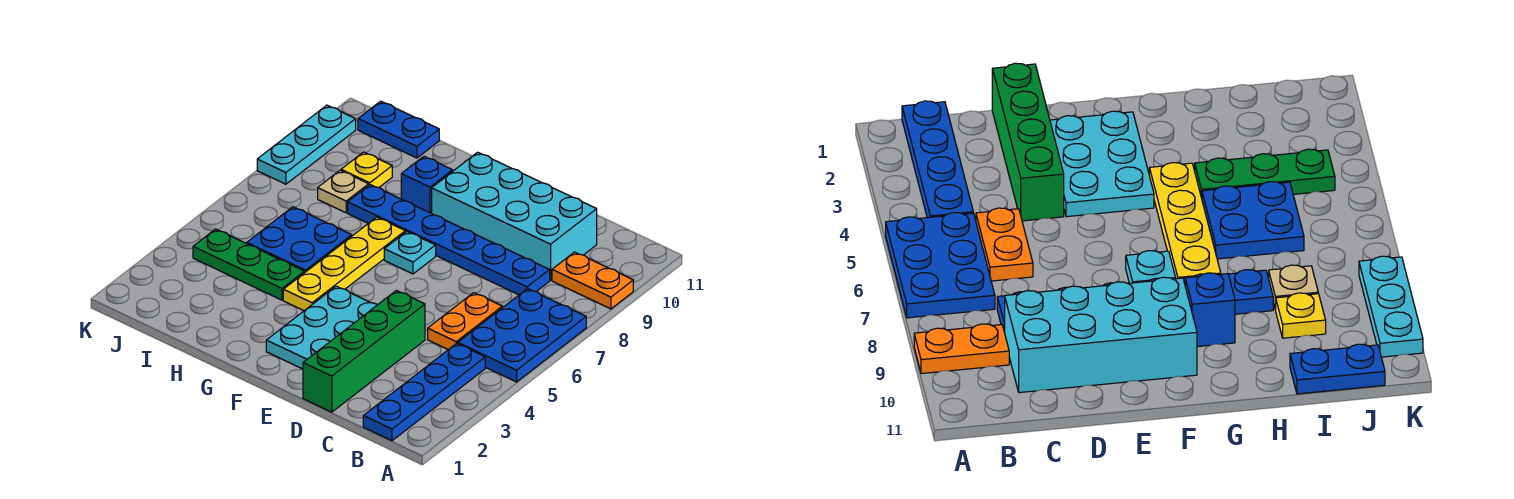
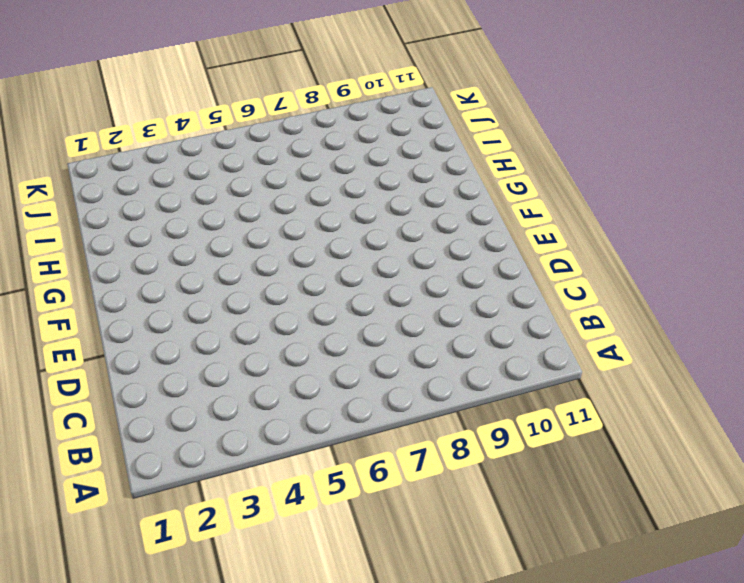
none -> blue 2x3 plate [458,289,586,382]
none -> orange 1x2 plate [552,252,633,309]
none -> blue 1x4 plate [363,343,485,441]

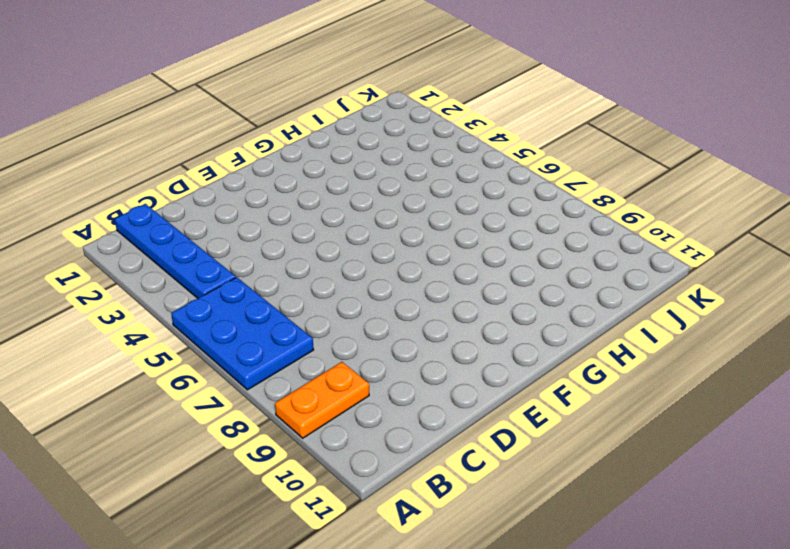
none -> orange 1x2 plate [428,293,502,350]
none -> blue 1x6 plate [348,185,550,295]
none -> cyan 2x4 brick [432,152,597,280]

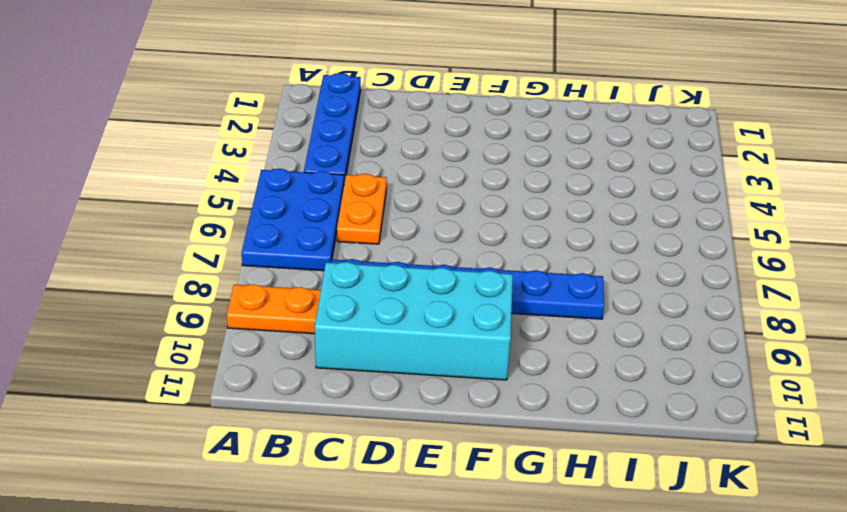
none -> green 1x4 brick [303,291,425,412]
none -> cyan 2x3 plate [266,286,377,369]
none -> cyan 1x1 plate [384,232,436,274]

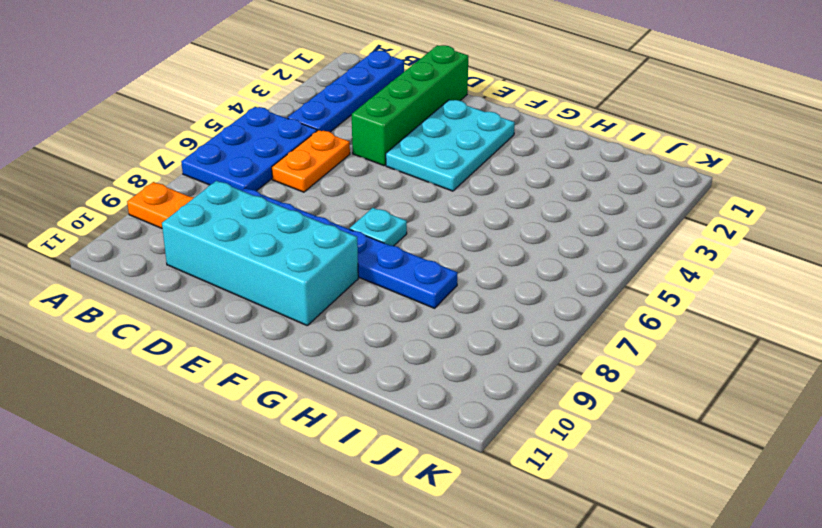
none -> yellow 1x4 plate [283,217,405,311]
none -> blue 1x1 brick [401,156,453,213]
none -> green 1x3 plate [193,229,304,300]

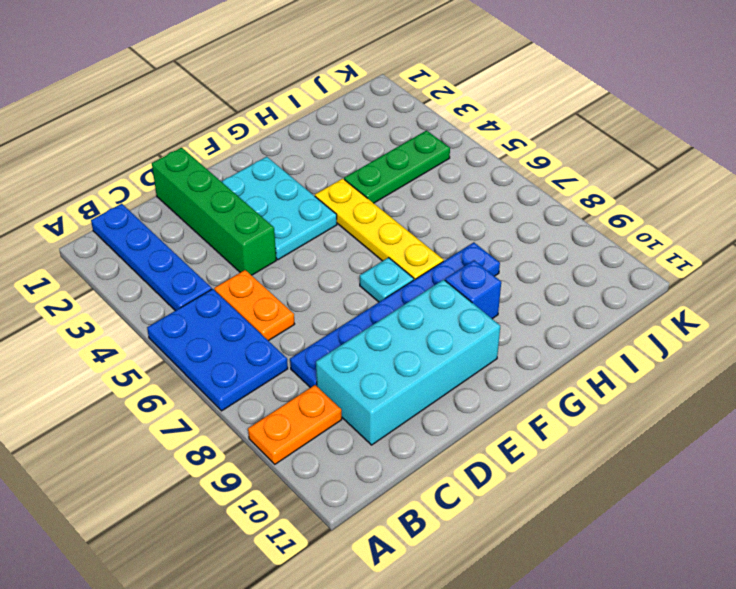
none -> blue 2x2 plate [247,207,352,273]
none -> tan 1x1 plate [318,170,369,213]
none -> yellow 1x1 plate [341,152,392,188]

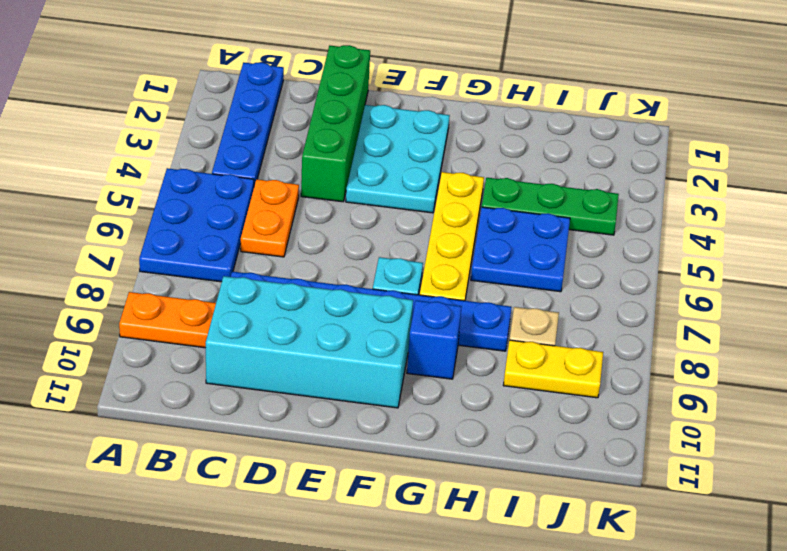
yellow 1x2 plate [503,340,603,398] -> yellow 1x1 plate [341,152,392,188]
none -> blue 1x2 plate [358,101,439,158]
none -> cyan 1x3 plate [257,105,356,184]

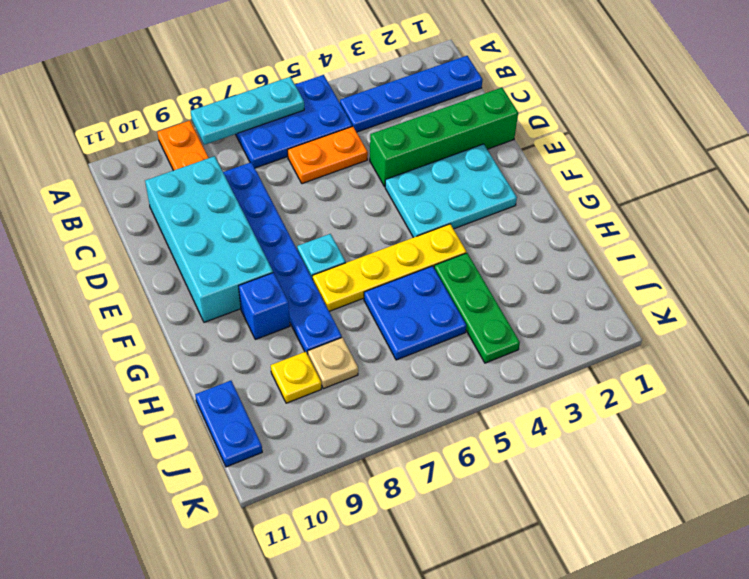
cyan 1x3 plate [191,77,304,145] -> cyan 1x3 plate moved to [257,105,356,184]

